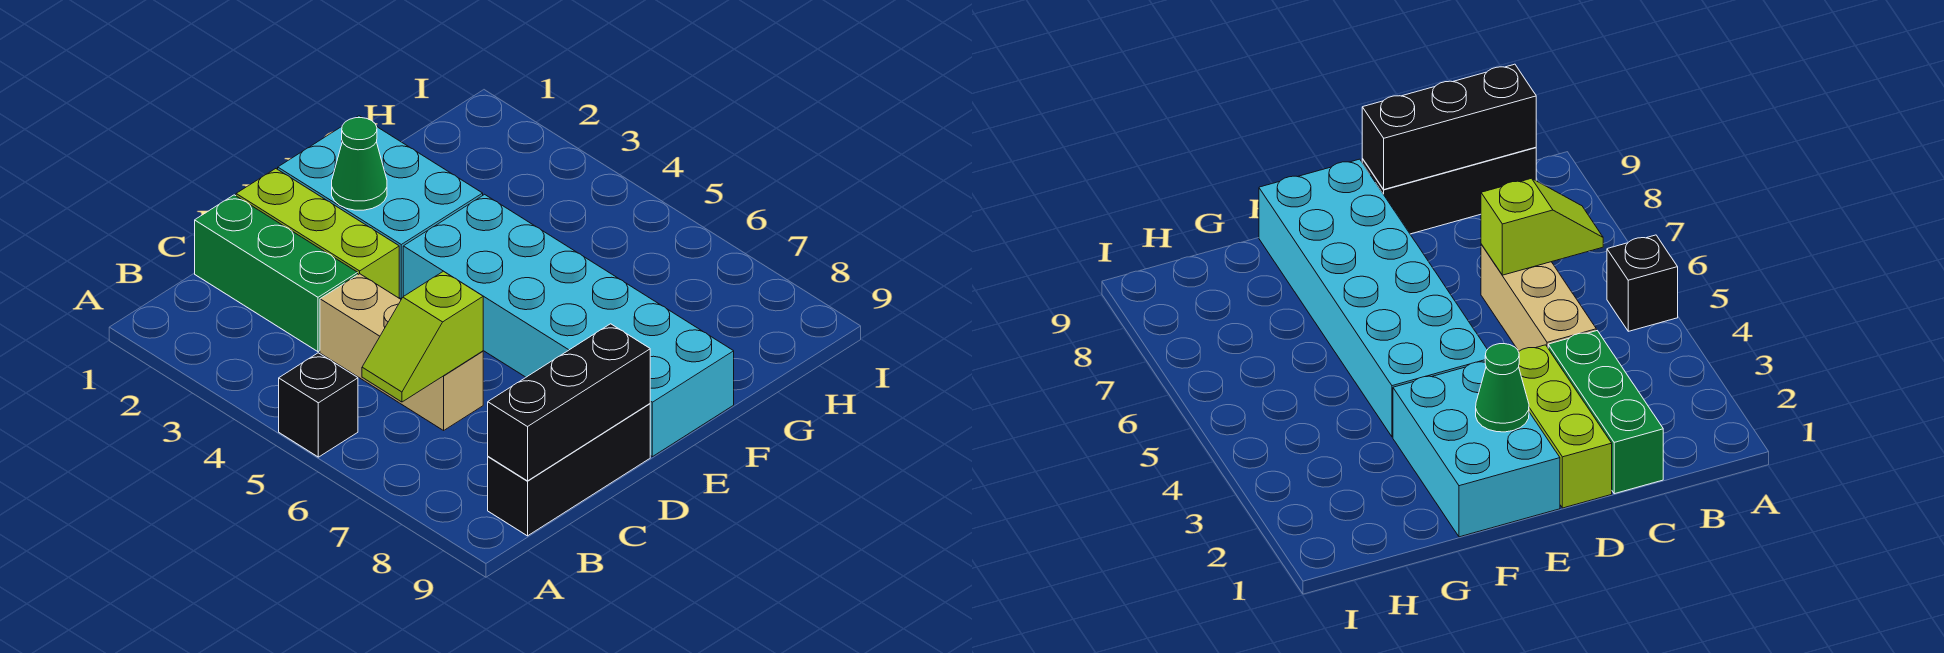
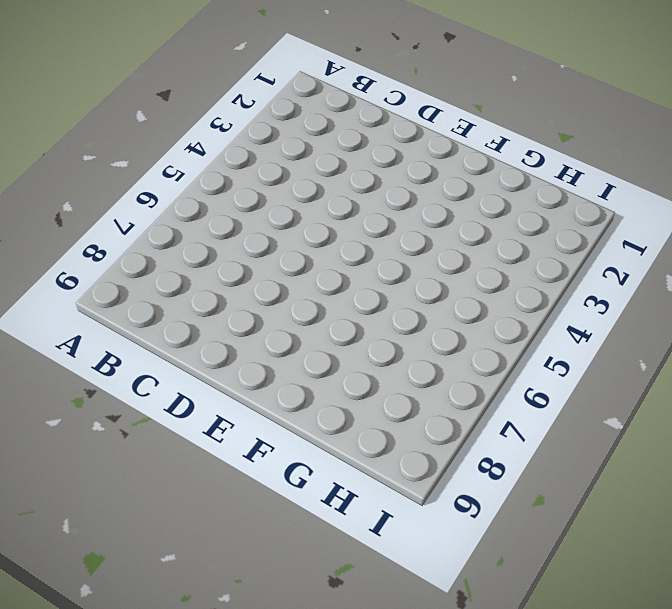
none -> black 1x1 brick [279,353,358,457]
none -> black 1x3 brick [488,404,650,536]

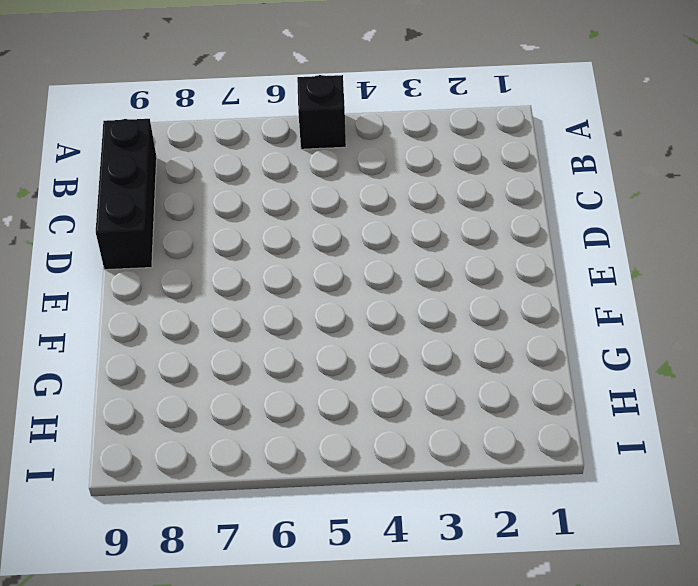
none -> green 1x3 brick [195,195,358,352]
none -> tan 1x3 brick [320,274,483,430]

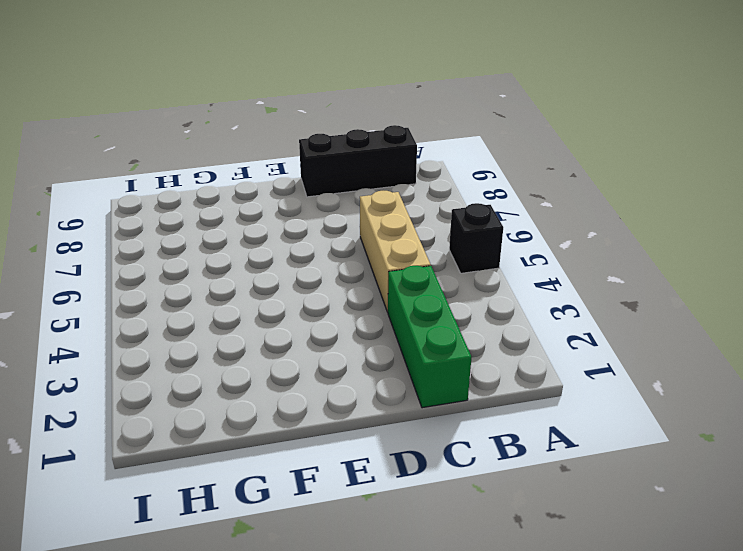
none -> lime 1x3 brick [236,169,399,298]
none -> cyan 2x3 brick [278,116,483,299]

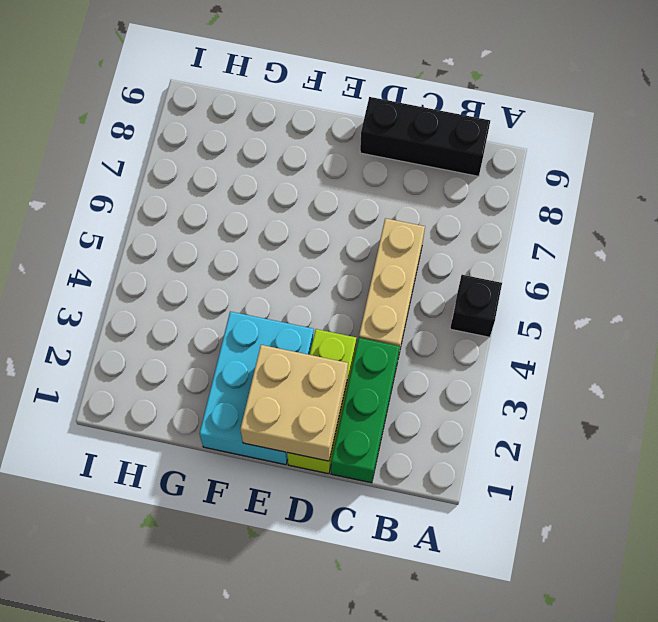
tan 2x2 brick [240,345,348,461] -> green 1x1 cone [332,118,387,210]
none -> cyan 2x6 brick [403,194,734,457]
none -> lime 1x2 slope [362,271,483,402]

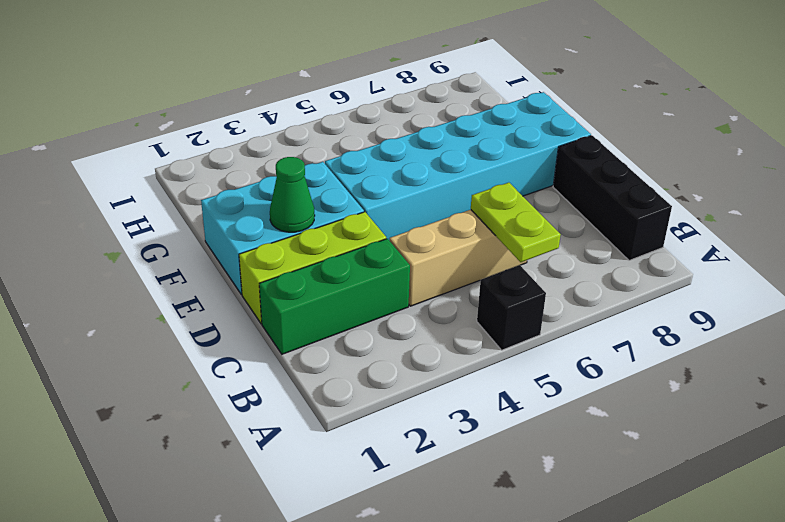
lime 1x2 plate [471,183,561,262] -> lime 1x2 slope [362,271,483,402]
none -> black 1x3 brick [488,324,650,481]

